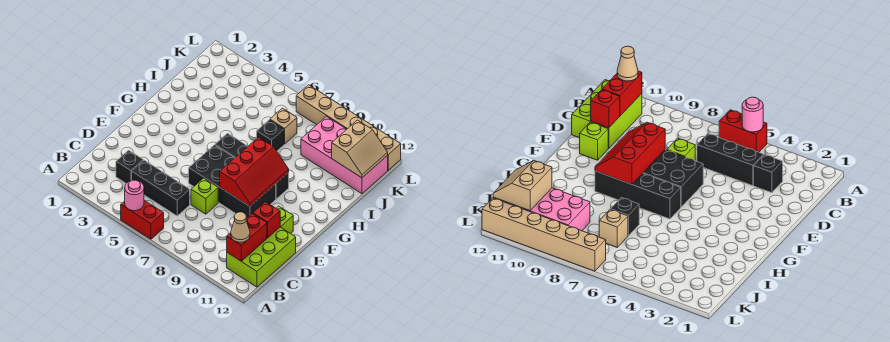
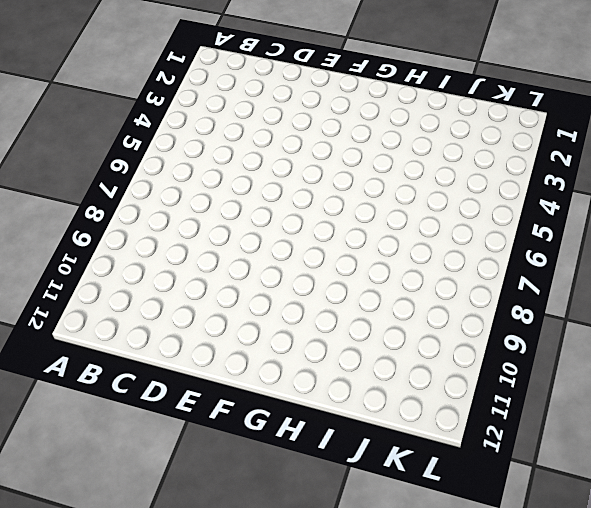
none -> red 1x2 brick [121,200,164,239]
none -> lime 2x3 brick [227,227,296,287]
none -> black 1x1 brick [116,150,143,183]

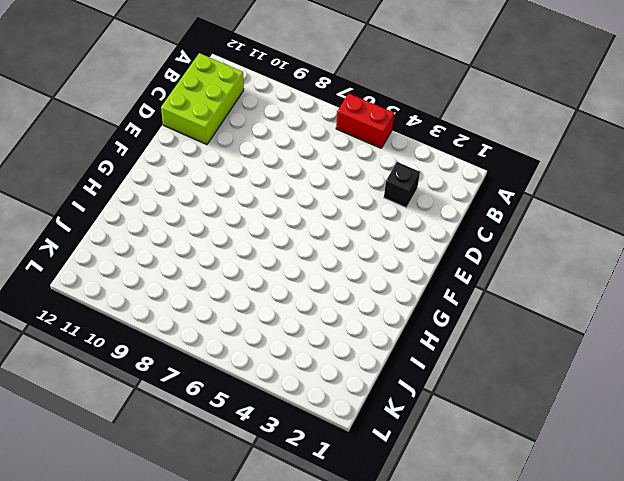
none -> black 1x3 brick [132,160,190,216]
none -> lime 1x1 brick [191,178,218,214]
none -> black 2x4 brick [189,145,276,219]

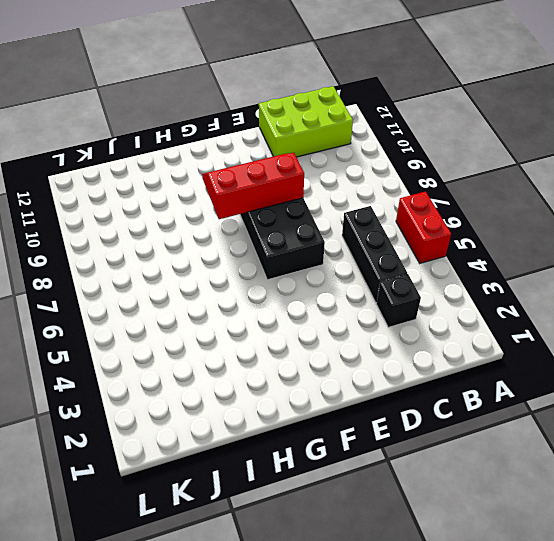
none -> lime 1x1 brick [191,178,218,214]
none -> lime 1x1 brick [276,206,293,234]
none -> black 1x4 brick [215,133,289,199]

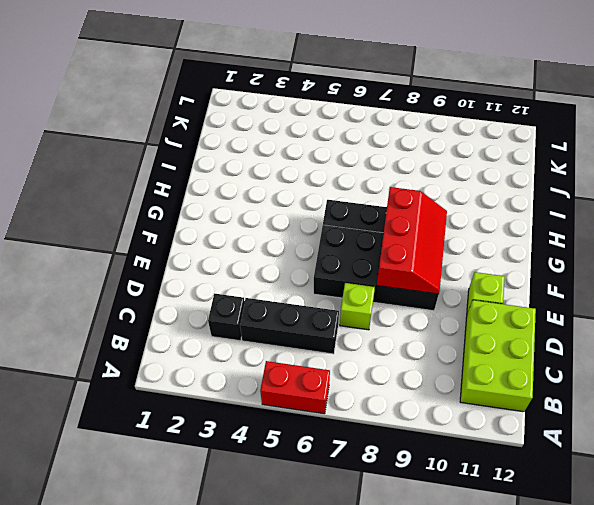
none -> black 1x1 brick [257,120,284,151]
none -> tan 1x1 brick [270,108,297,144]
none -> pink 2x4 brick [301,116,388,194]

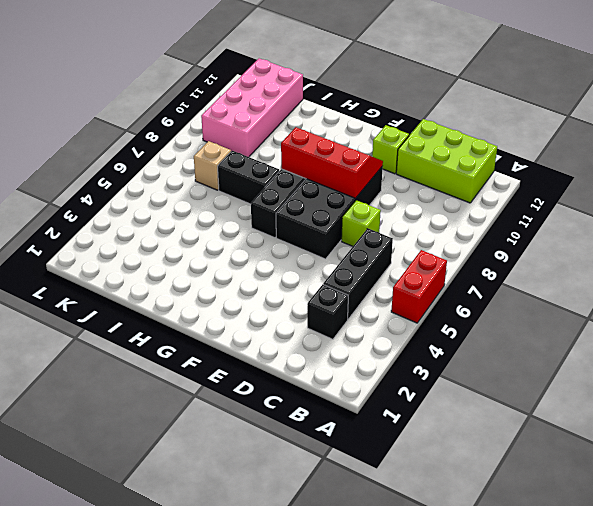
black 1x2 brick [218,151,279,204] -> black 1x1 brick [257,120,284,151]
none -> tan 1x6 brick [296,85,401,170]
none -> pink 1x1 round brick [125,180,144,211]
none -> red 1x2 brick [227,214,267,261]

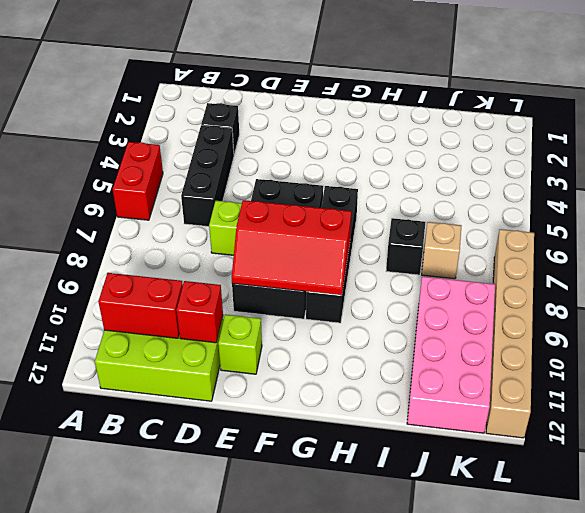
none -> pink 1x1 round brick [125,180,144,211]
none -> tan 2x2 slope [332,120,388,178]
none -> tan 1x1 cone [231,212,250,242]

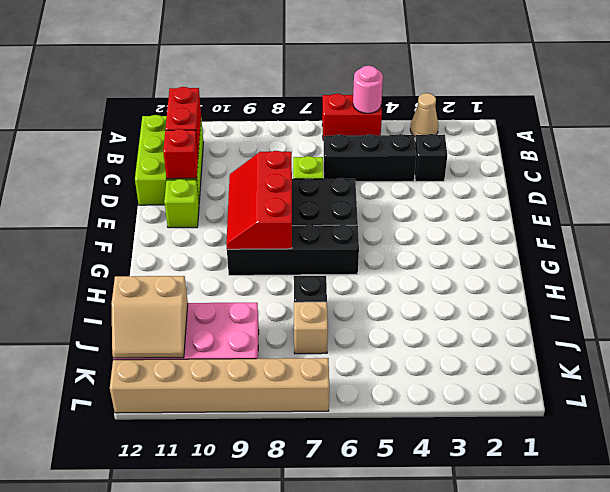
tan 1x1 cone [410,93,439,137] -> tan 1x1 cone moved to [231,212,250,242]
tan 2x2 slope [112,276,188,358] -> tan 2x2 slope turned to [332,120,388,178]

